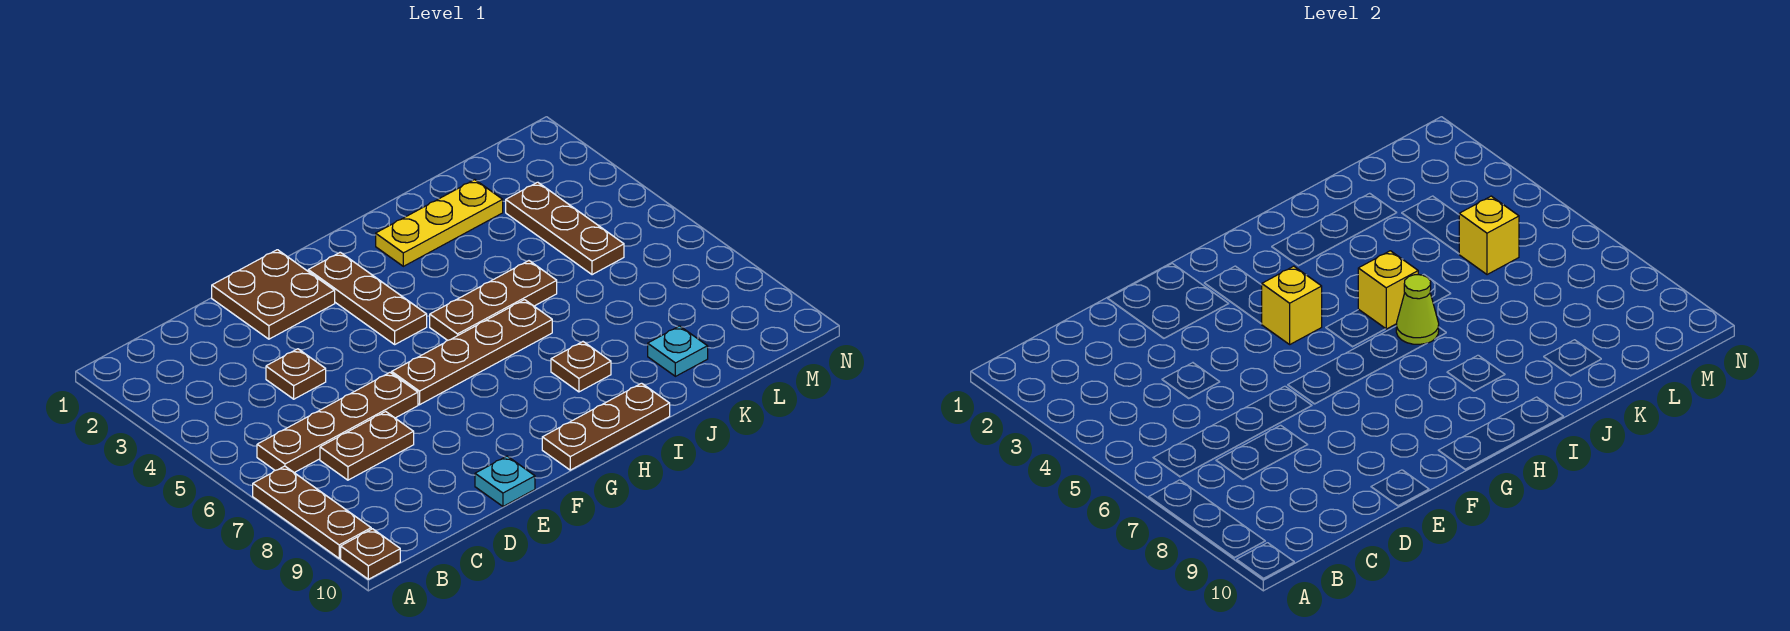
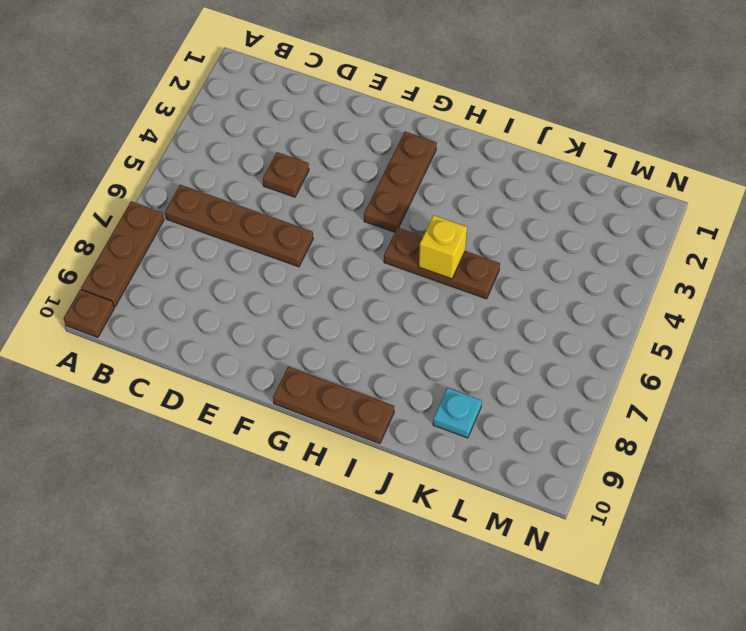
none -> brown 1x2 plate [320,412,414,480]
none -> brown 2x2 plate [212,250,335,339]
none -> cyan 1x1 plate [475,456,535,506]

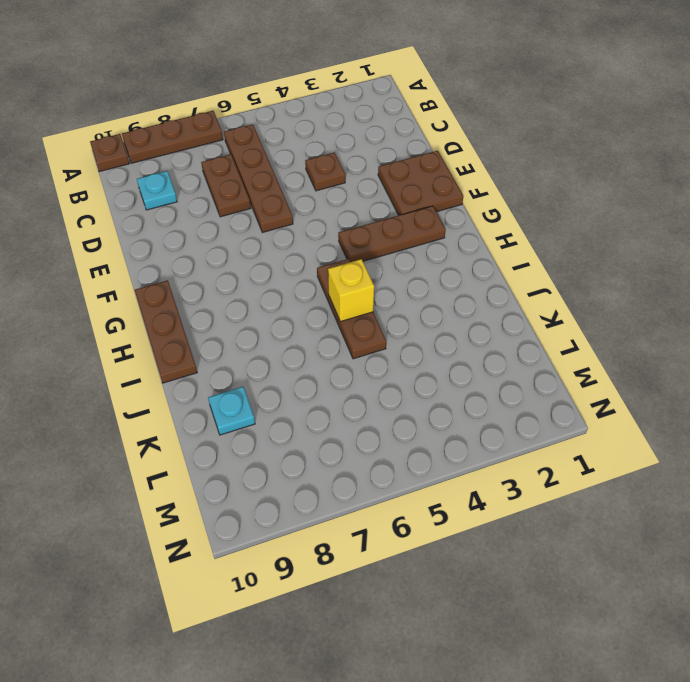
cyan 1x1 plate [137,171,177,210] -> cyan 1x1 plate moved to [475,456,535,506]
none -> brown 1x4 plate [392,300,552,405]
none -> yellow 1x3 plate [376,180,503,266]
none -> brown 1x1 plate [551,342,611,392]

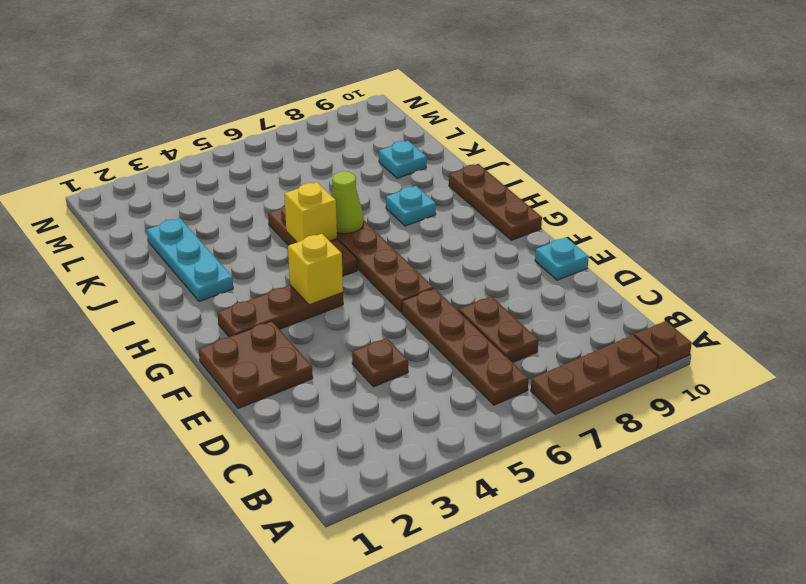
cyan 1x3 plate [147,218,233,302] -> yellow 1x3 plate [376,180,503,266]
cyan 1x1 plate [386,186,436,226] -> brown 1x1 plate [551,342,611,392]
none -> brown 1x3 plate [506,182,624,275]
none -> yellow 1x1 brick [1459,196,1519,275]

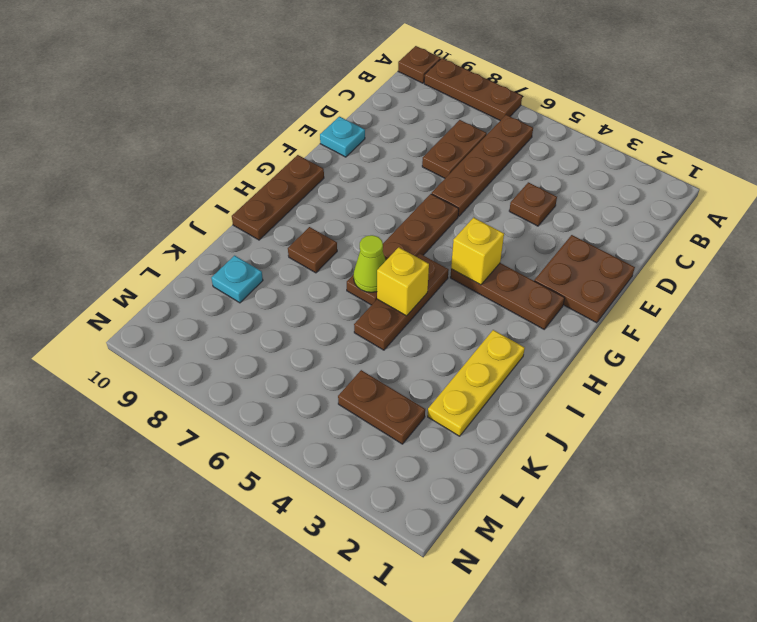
brown 1x2 plate [338,370,425,444] -> brown 1x3 plate [506,182,624,275]
none -> yellow 1x1 brick [1459,196,1519,275]

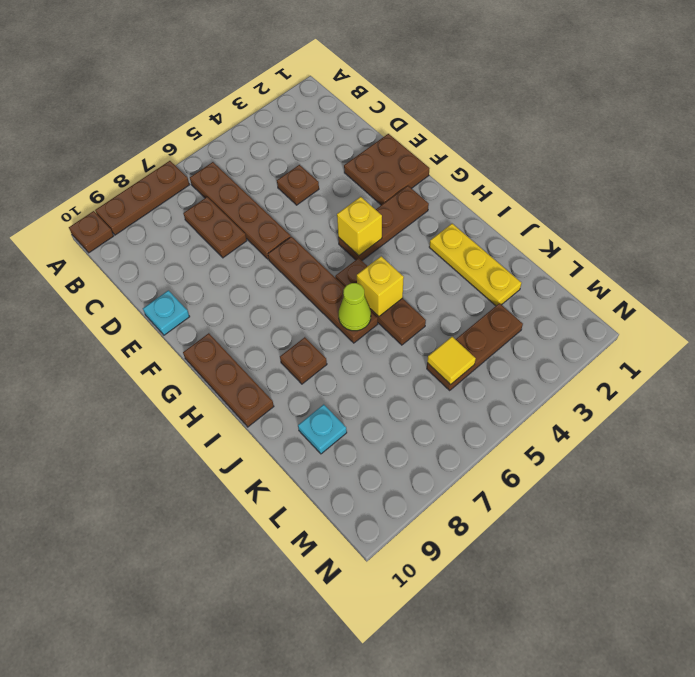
yellow 1x1 tile [427,337,476,385] -> yellow 1x1 brick [1459,196,1519,275]

